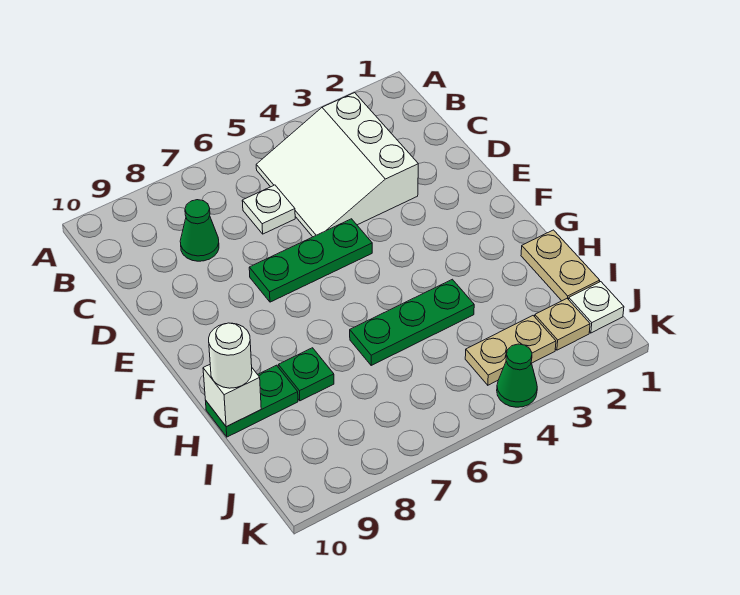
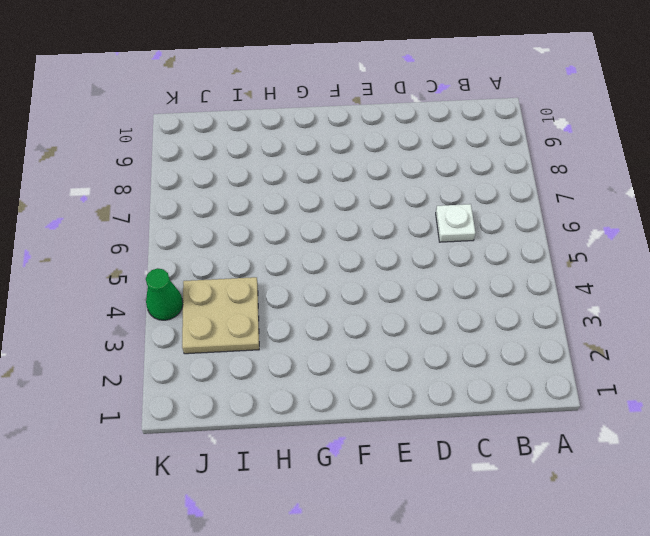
tan 2x2 plate [182,277,259,354] -> tan 1x2 plate [465,316,556,385]
none -> white 3x3 slope [256,93,418,237]
none -> green 1x1 cone [180,200,219,261]
none -> green 1x3 plate [249,219,372,302]

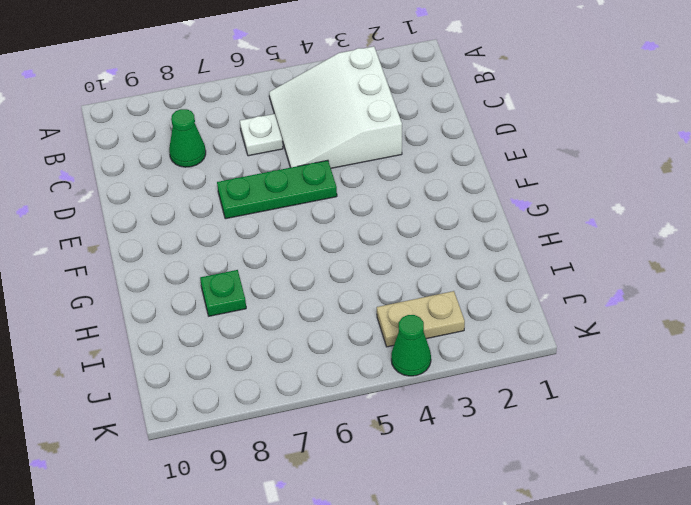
none -> tan 1x2 plate [521,230,600,301]
none -> green 1x3 plate [350,279,474,365]
none -> green 1x2 plate [206,365,298,437]

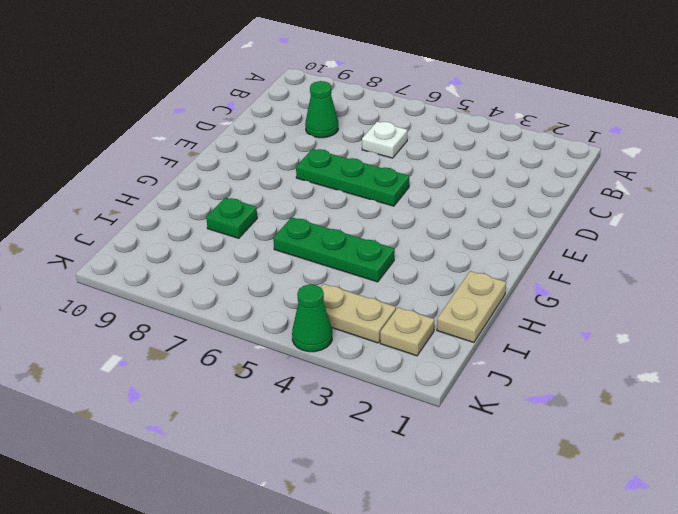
none -> white 3x3 slope [256,93,418,237]
none -> green 1x2 plate [206,365,298,437]
none -> white 1x1 plate [569,282,624,333]

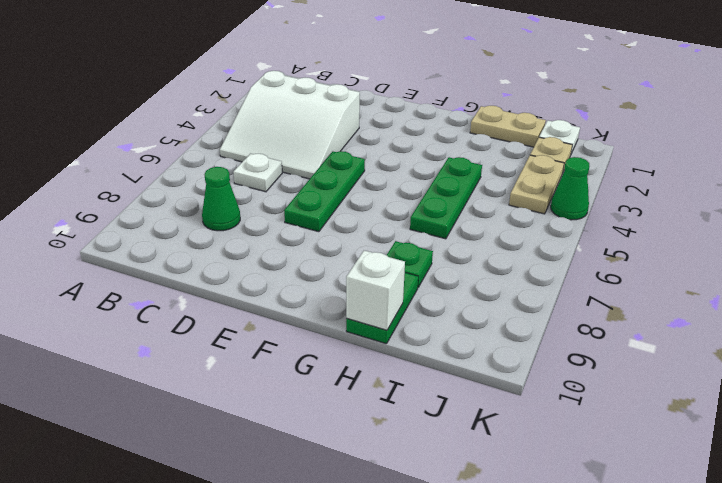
none -> white 1x1 round brick [209,323,252,388]

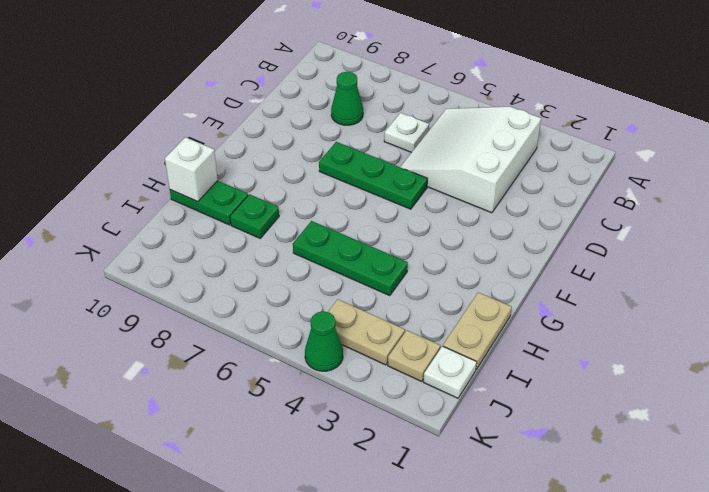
none -> white 1x1 round brick [209,323,252,388]

